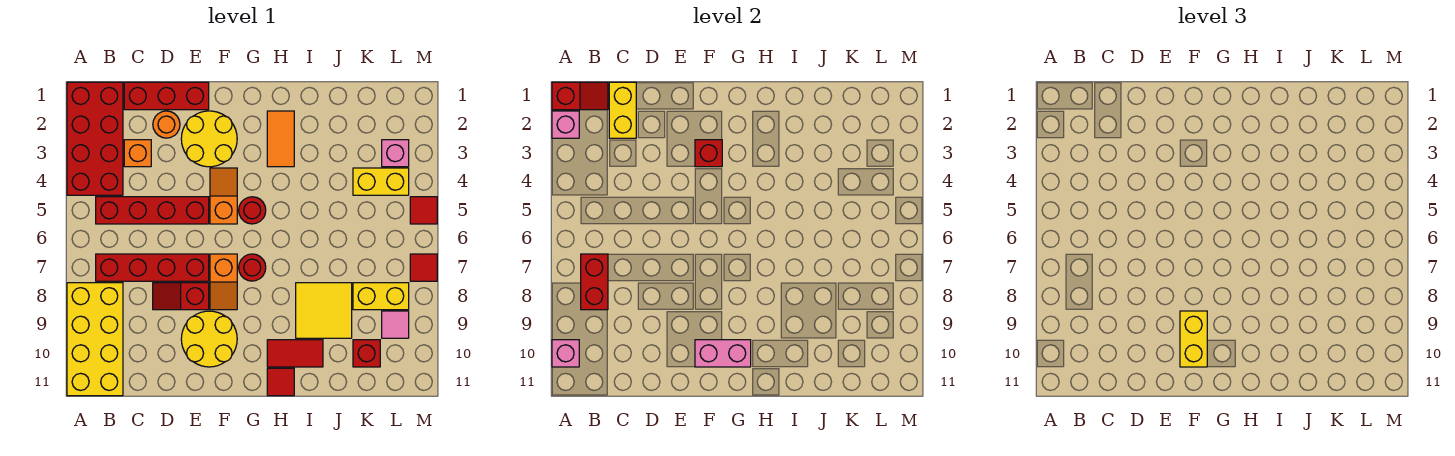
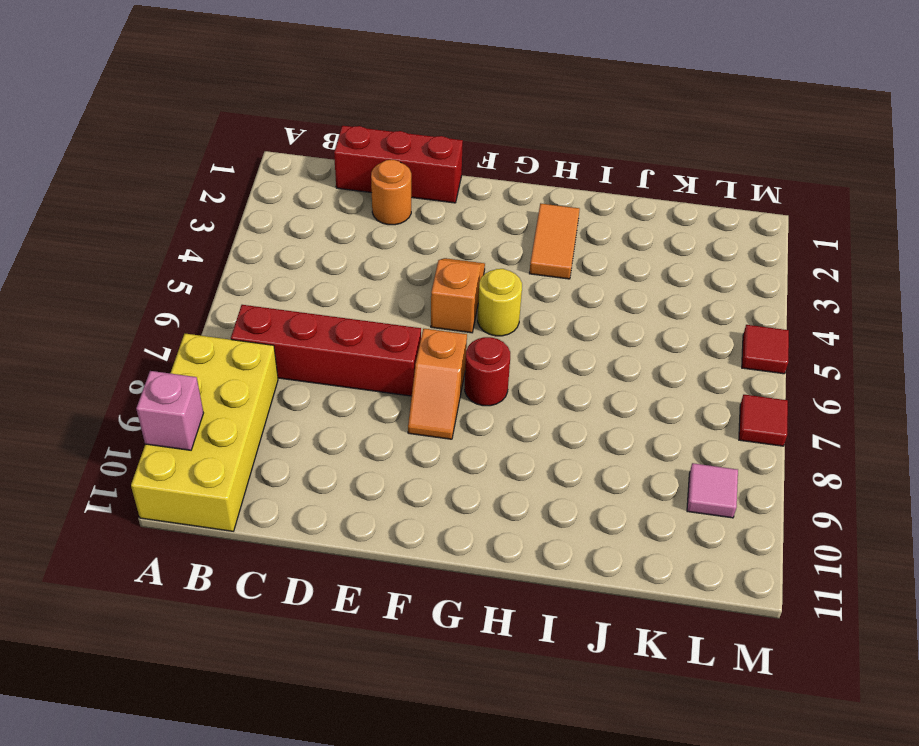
yellow 1x1 round brick [478,269,522,336] -> red 1x1 round brick [239,197,266,224]
none -> red 2x4 brick [67,82,123,195]
none -> red 1x4 brick [96,197,209,224]
none -> orange 1x1 brick [124,140,151,167]
none -> red 1x2 slope [153,283,209,310]

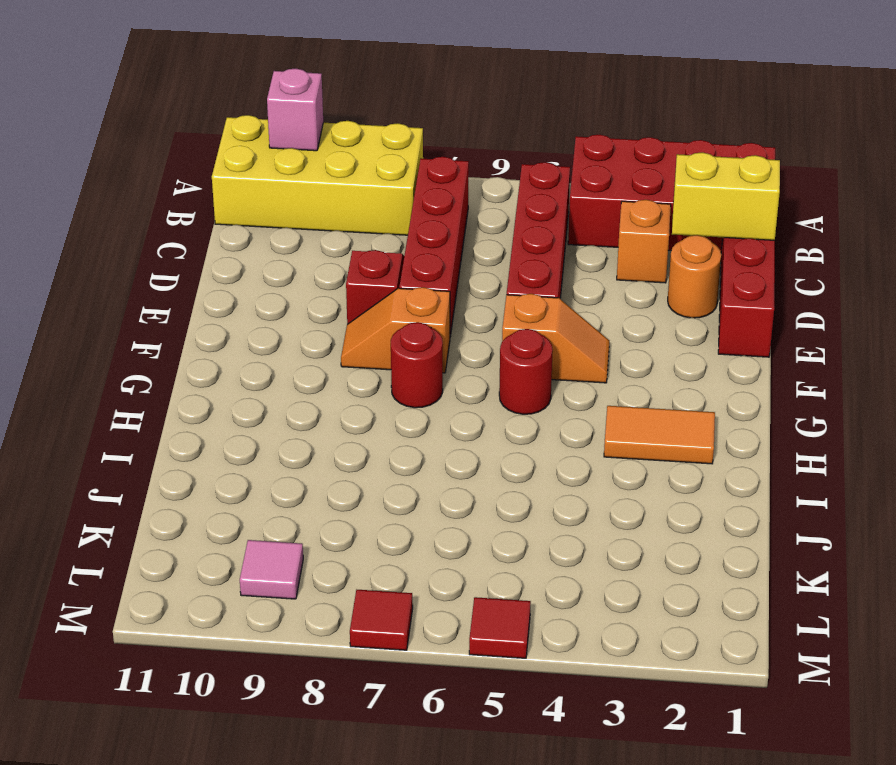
none -> yellow 2x2 round brick [181,111,237,167]
none -> yellow 2x2 round brick [181,311,237,367]
none -> red 1x2 tile [267,340,323,367]
none -> red 1x1 tile [267,368,294,396]

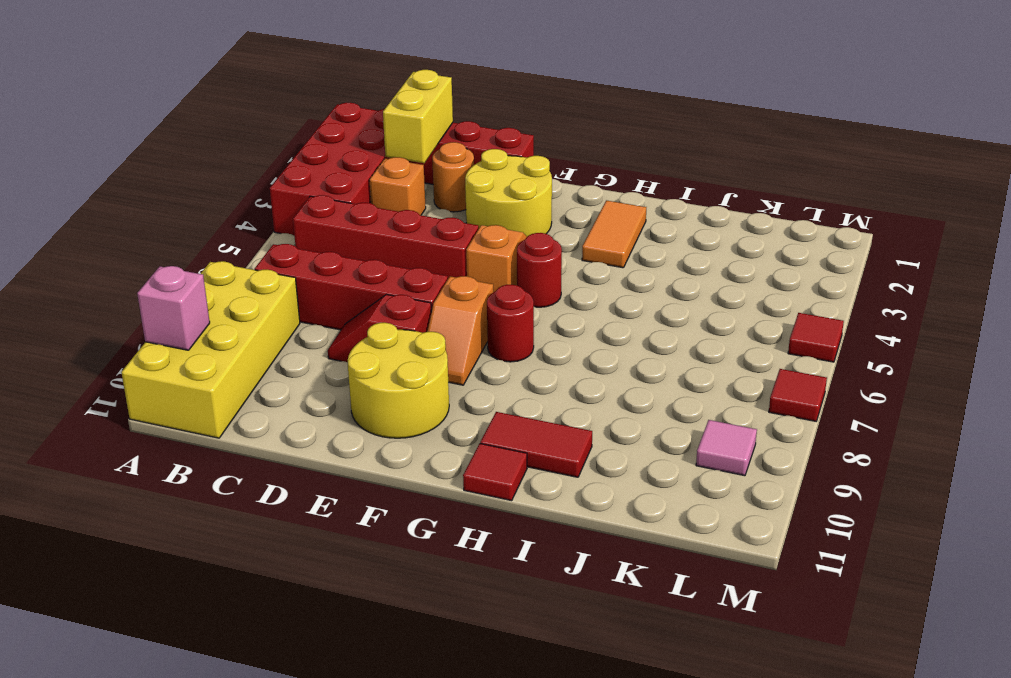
none -> yellow 2x2 tile [296,283,352,338]
none -> yellow 1x2 brick [353,168,409,195]
none -> yellow 1x2 brick [353,283,409,310]
none -> red 1x1 brick [353,340,380,367]

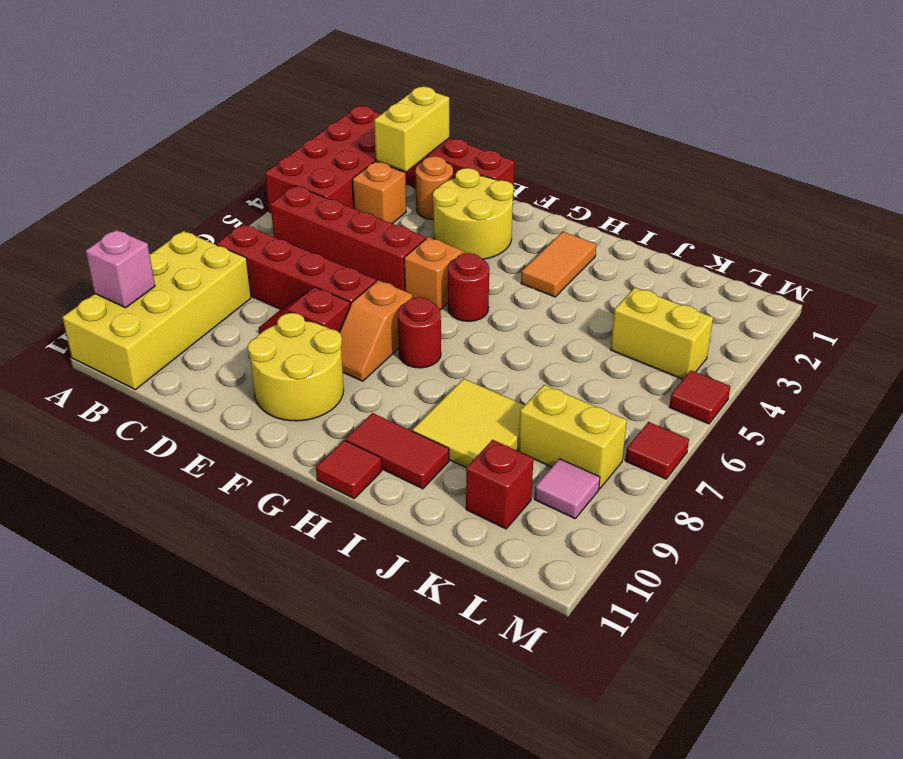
none -> pink 1x1 brick [382,140,409,167]
none -> red 1x2 slope [552,82,608,110]
none -> pink 1x1 brick [552,111,579,138]
none -> red 1x2 brick [581,254,608,310]

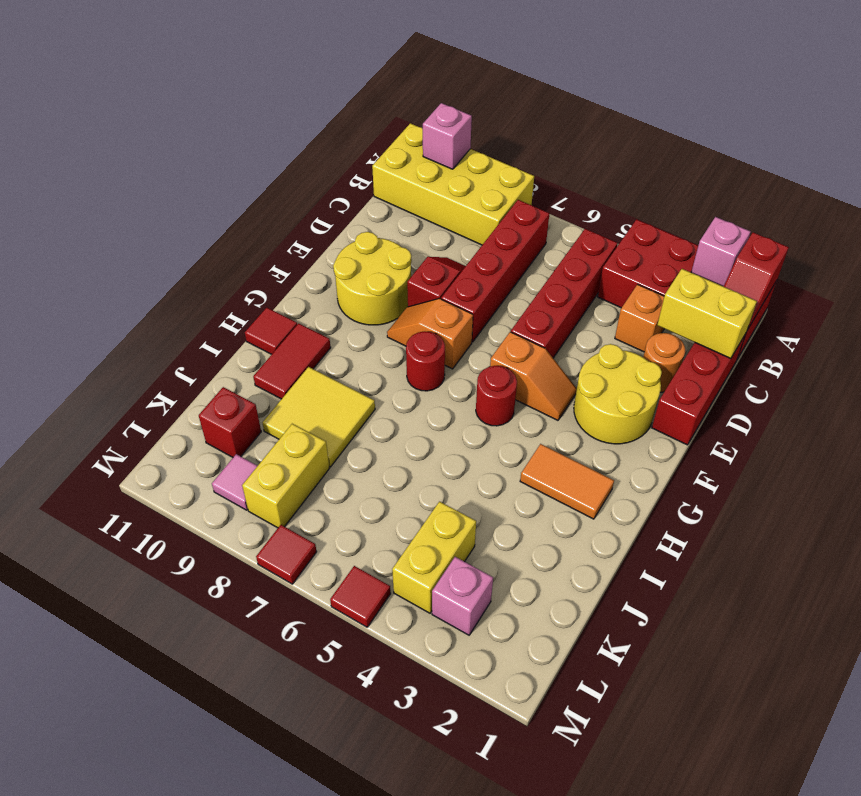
none -> red 1x2 brick [581,254,608,310]
none -> red 1x1 brick [695,140,722,167]
none -> pink 1x2 brick [695,340,751,367]
none -> yellow 1x2 brick [1180,311,1207,367]

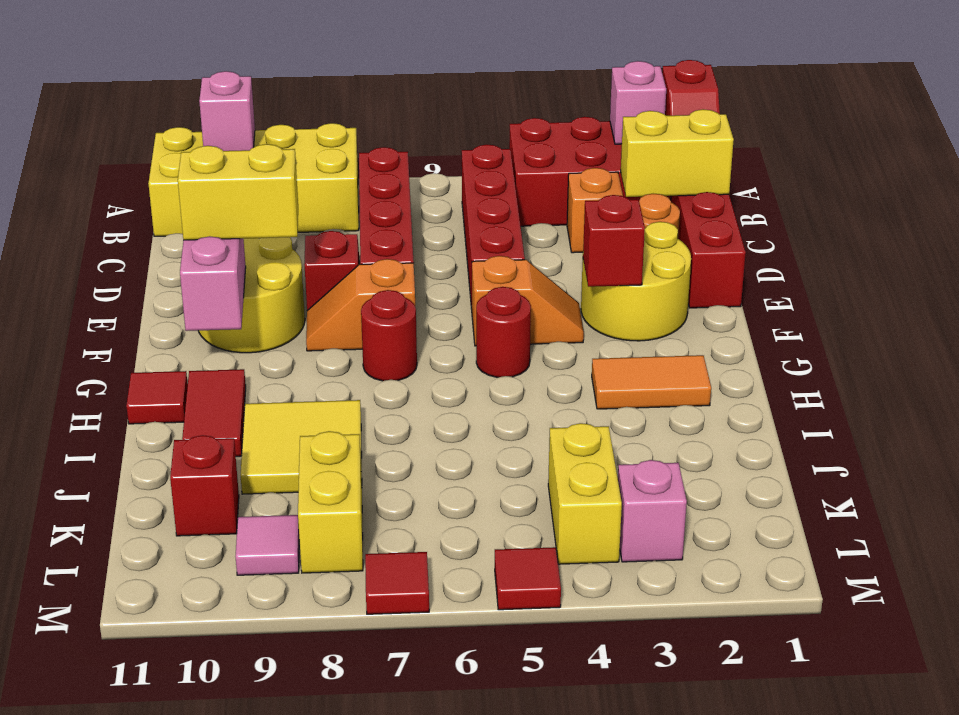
none -> red 1x2 brick [581,254,608,310]

